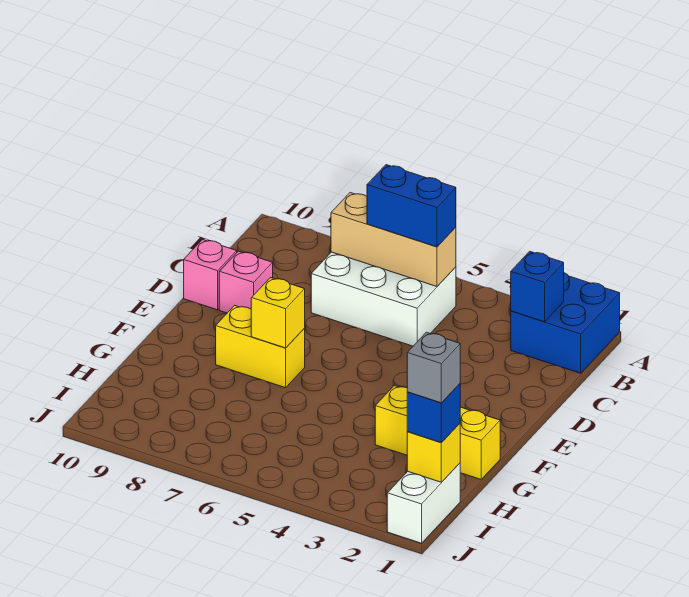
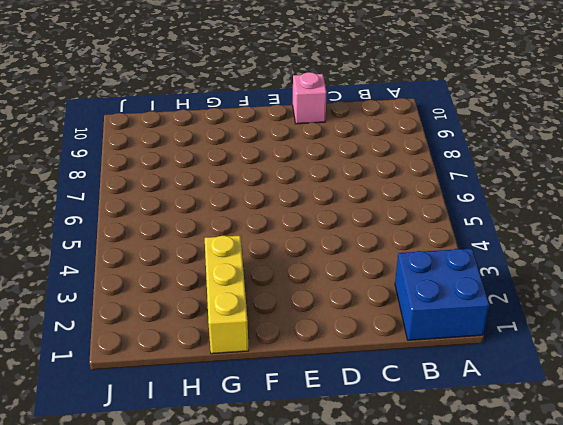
none -> white 2x3 brick [311,252,456,346]
none -> pink 1x1 brick [219,251,273,313]
none -> yellow 1x2 brick [216,305,305,388]

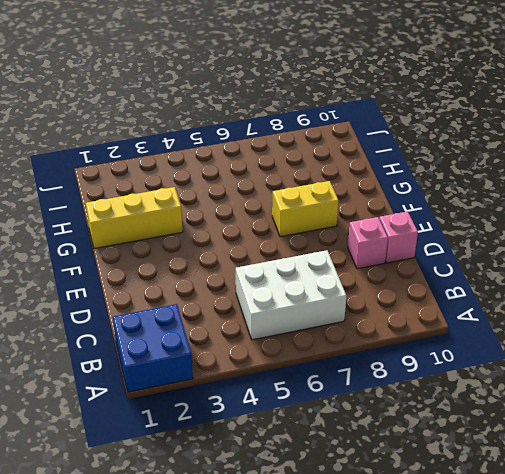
none -> white 1x2 brick [387,463,460,543]
none -> blue 1x1 brick [511,251,564,322]
none -> tan 1x3 brick [331,193,456,286]

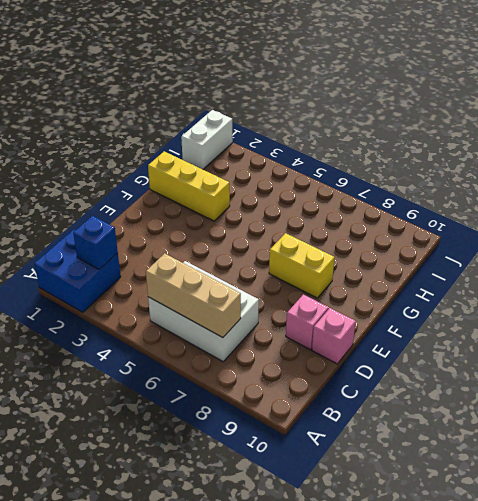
none -> yellow 1x1 brick [251,278,305,348]
none -> yellow 1x1 brick [407,424,460,482]
none -> blue 1x2 brick [367,165,456,247]

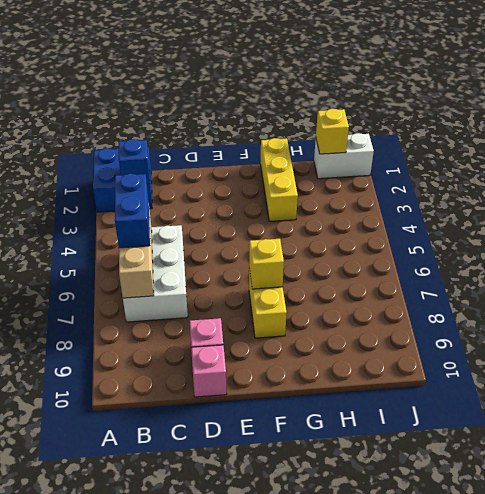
none -> blue 1x1 brick [407,384,460,443]
none -> grey 1x1 brick [407,332,460,403]

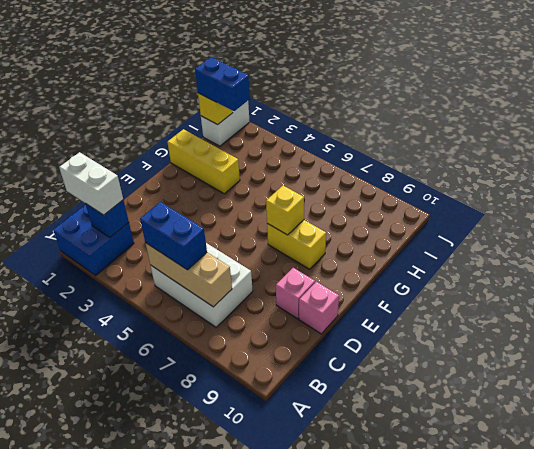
white 1x2 brick [59,152,123,215] -> none
blue 1x2 brick [195,57,250,111] -> blue 1x1 brick [407,384,460,443]
none -> grey 1x1 brick [407,332,460,403]

